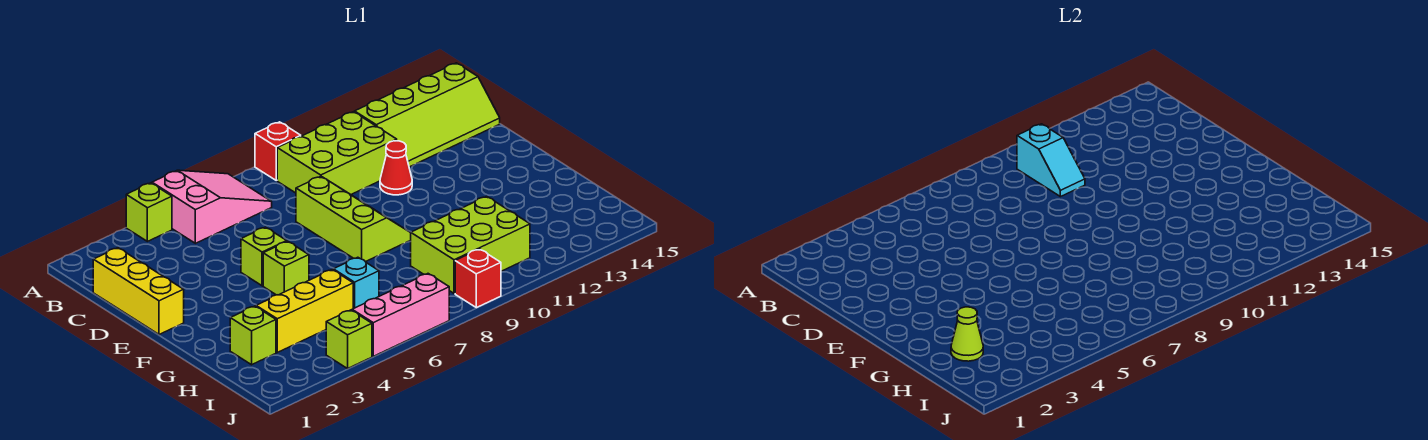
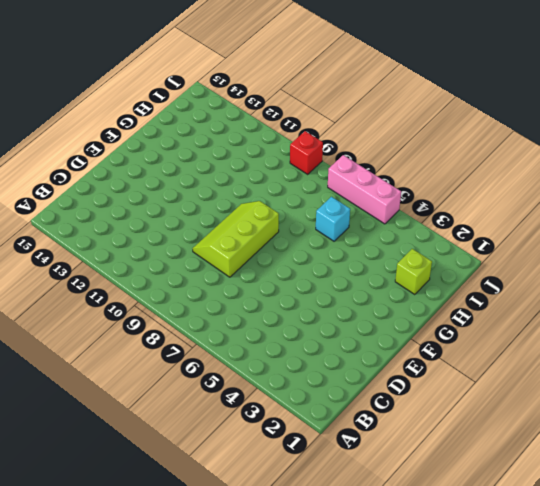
none -> lime 1x1 brick [126,183,172,241]
none -> pink 2x3 slope [152,170,272,243]
none -> red 1x1 brick [255,122,301,180]

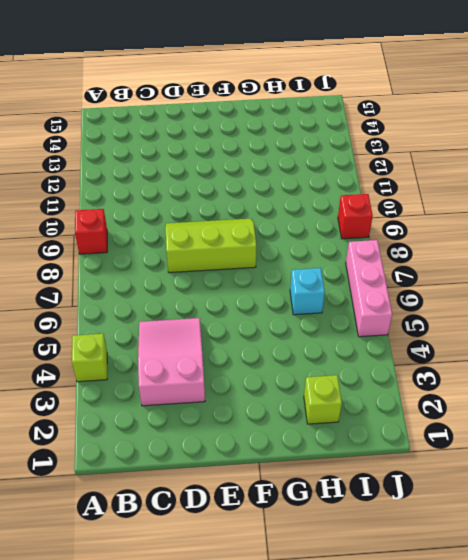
pink 2x3 slope [138,318,205,406] -> pink 2x3 slope moved to [152,170,272,243]
none -> lime 2x3 brick [277,112,397,195]
none -> lime 2x4 slope [355,63,500,167]
none -> yellow 1x3 brick [93,248,184,335]

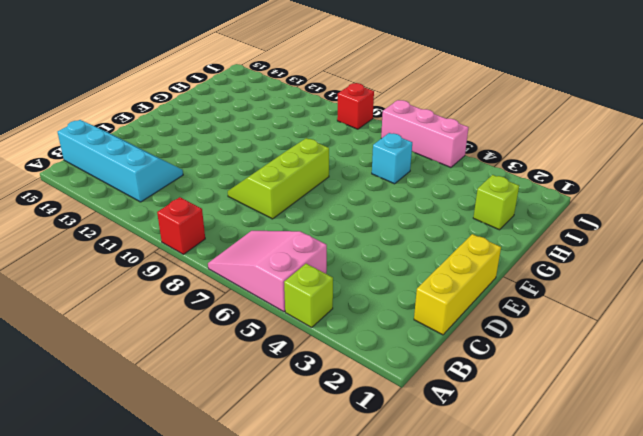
cyan 2x4 slope [58,120,183,202] -> lime 2x4 slope [355,63,500,167]
none -> lime 2x3 brick [277,112,397,195]
none -> red 1x1 cone [380,141,412,195]
none -> lime 1x1 brick [241,227,287,286]

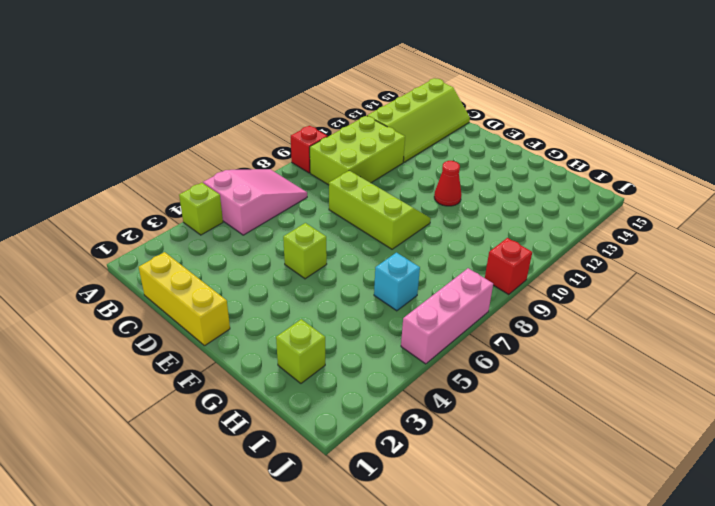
red 1x1 cone [434,161,462,206] -> red 1x1 cone moved to [380,141,412,195]
none -> lime 1x1 brick [263,241,309,295]
none -> yellow 1x3 brick [256,270,353,352]
none -> lime 2x3 brick [411,196,530,294]

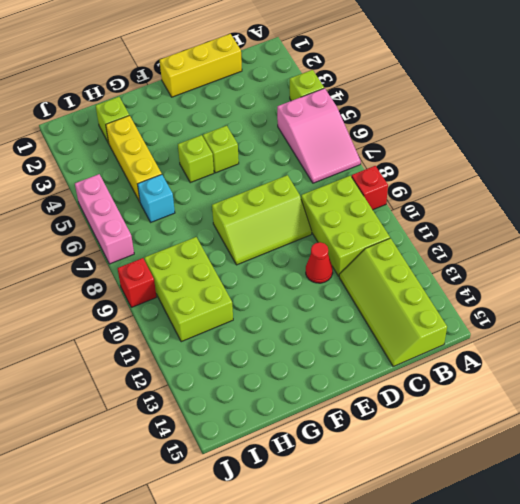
none -> lime 1x1 brick [326,310,372,369]
none -> cyan 1x2 slope [1017,124,1085,197]
none -> lime 1x1 cone [951,307,983,361]

